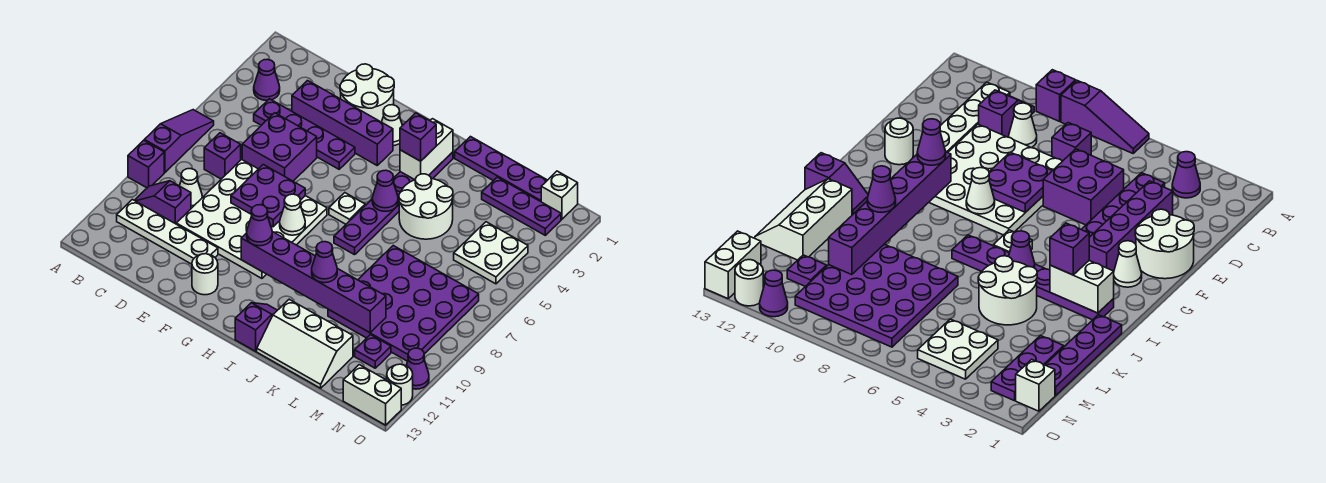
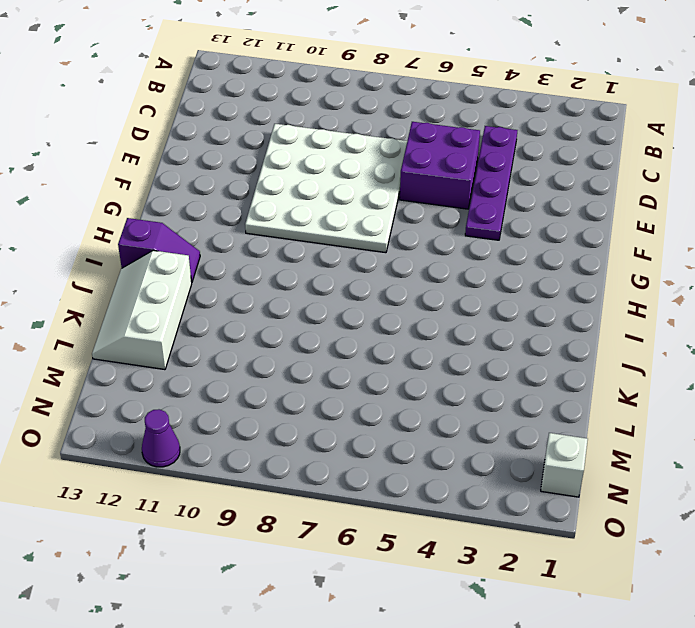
none -> purple 1x3 slope [144,110,214,172]
none -> purple 1x1 brick [128,140,164,188]
none -> purple 1x1 cone [254,59,280,100]
none -> purple 1x2 slope [135,181,191,224]

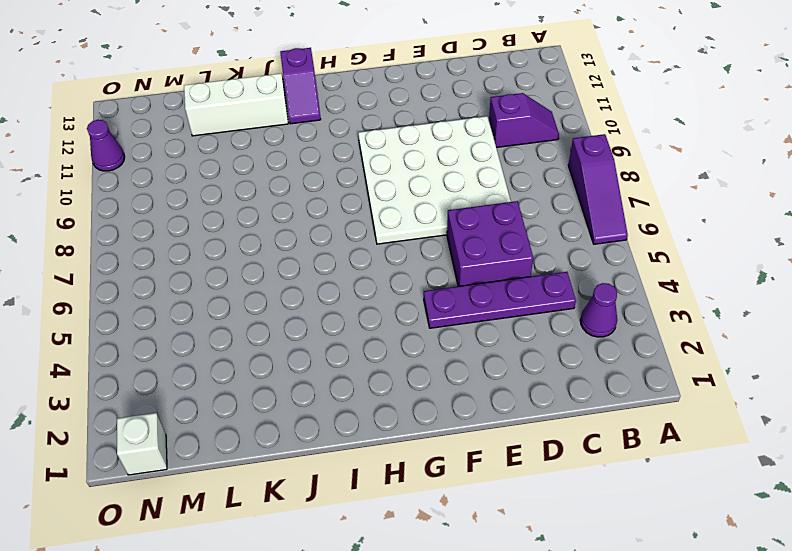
none -> purple 1x1 brick [128,140,164,188]
none -> white 1x4 plate [117,199,218,264]
none -> purple 1x1 brick [204,133,241,179]
none -> white 1x1 cone [180,169,202,208]

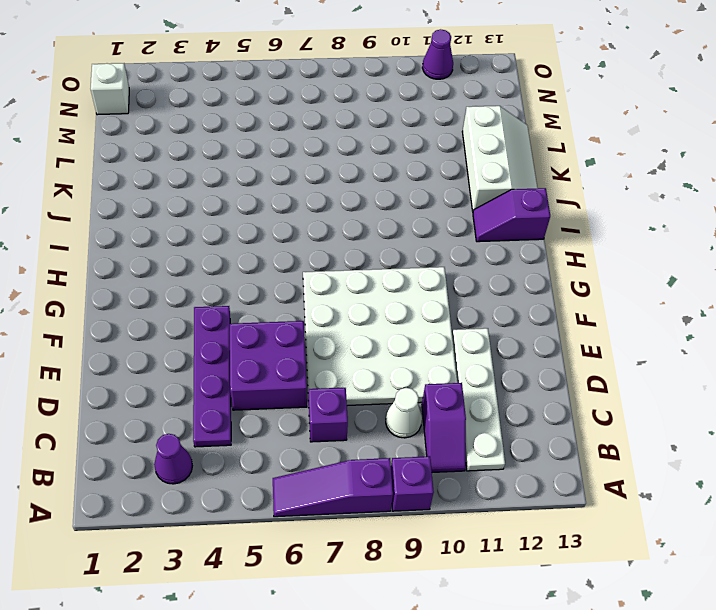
none -> purple 1x4 brick [292,81,393,165]
none -> white 2x2 round brick [340,64,394,122]
none -> white 1x1 round brick [192,254,218,295]
none -> white 1x1 cone [382,105,402,146]

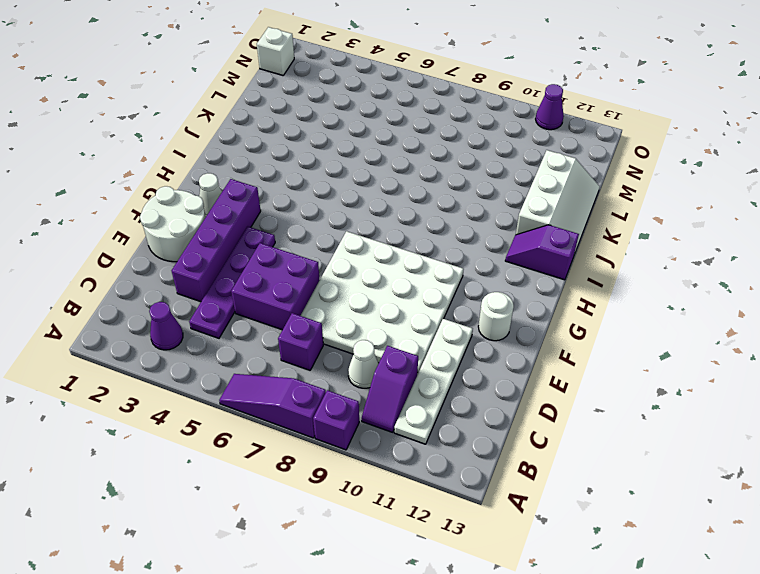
none -> white 1x1 plate [329,193,365,224]
none -> purple 1x6 plate [334,152,453,255]
none -> purple 1x4 plate [455,137,547,202]
none -> white 2x2 round brick [399,174,453,239]

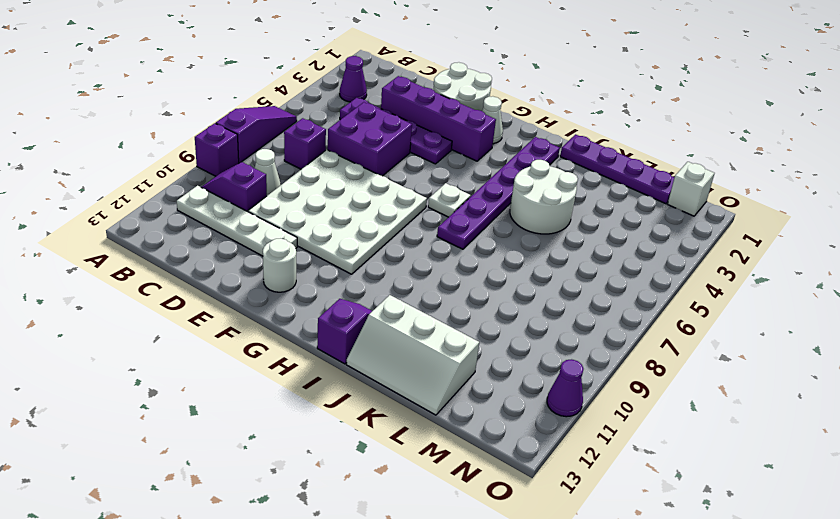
none -> purple 4x4 plate [328,246,479,361]
none -> purple 1x3 plate [482,177,561,235]
none -> white 2x2 plate [454,222,528,284]
none -> purple 1x1 plate [355,335,391,368]

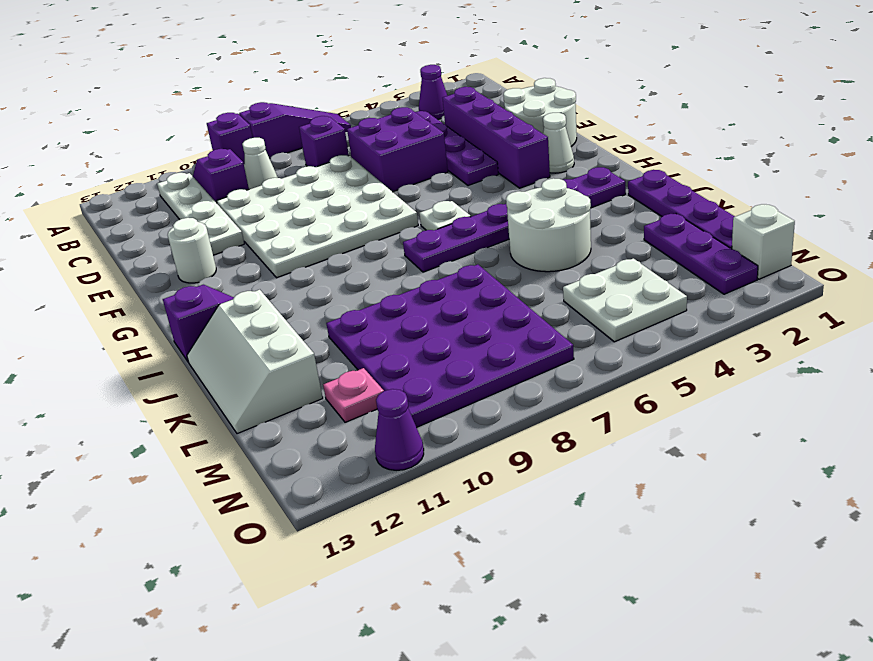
pink 1x1 plate [323,368,384,422] -> purple 1x1 plate [355,335,391,368]
none -> white 1x2 brick [343,365,401,425]
none -> white 1x1 round brick [387,364,413,405]
none -> purple 2x2 plate [231,165,305,227]
none -> white 1x1 cone [280,194,305,235]

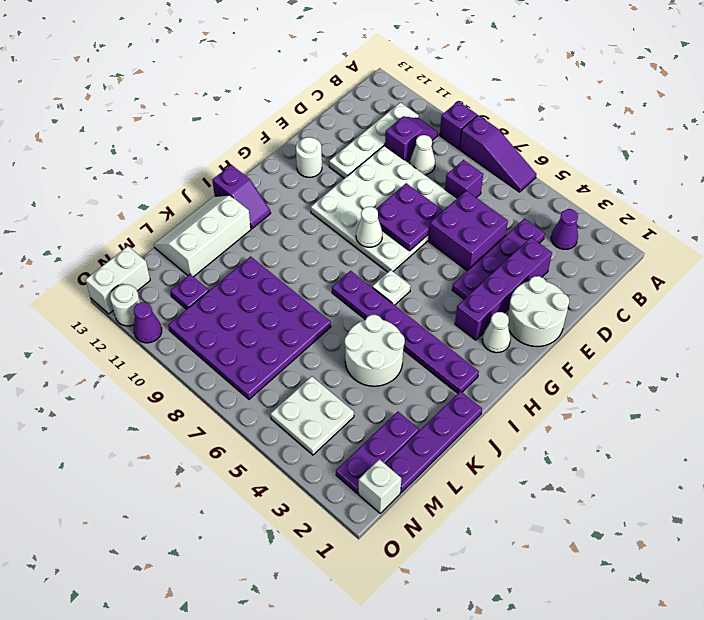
none -> purple 1x6 brick [241,232,386,333]
none -> white 1x2 brick [400,119,453,180]
none -> purple 1x1 cone [372,170,398,211]
none -> purple 1x1 cone [247,205,272,246]

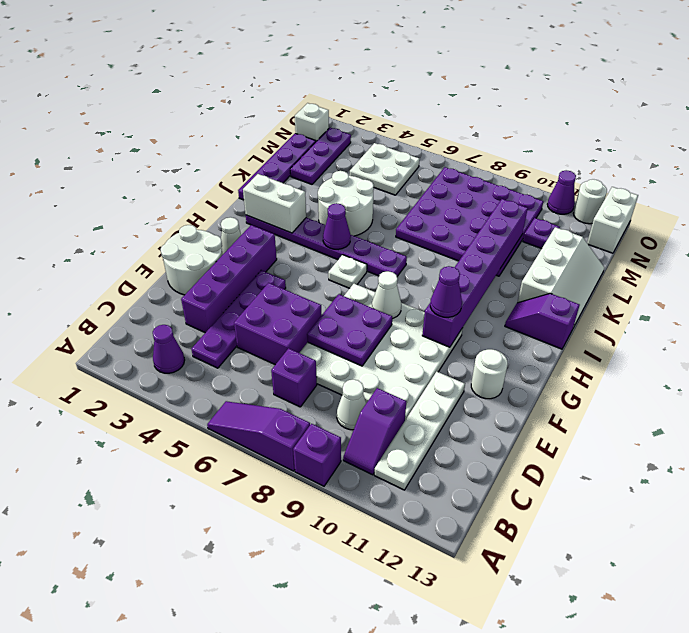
none -> purple 1x1 brick [400,113,436,161]
none -> purple 1x1 cone [312,242,337,283]

